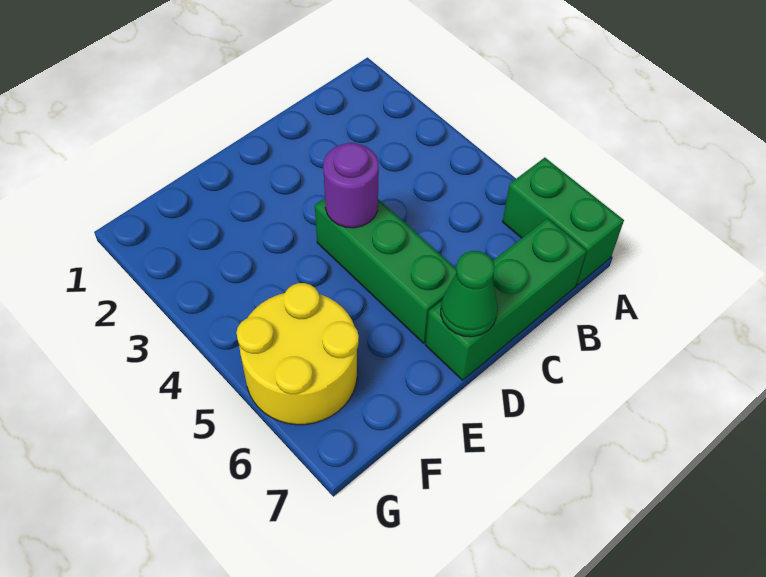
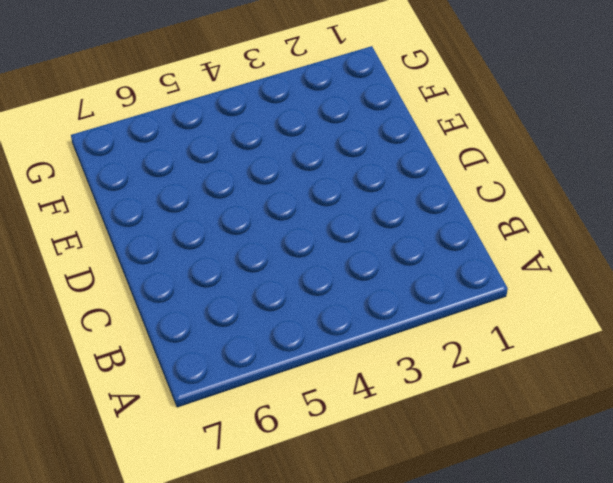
none -> green 1x2 brick [502,158,624,285]
none -> green 1x3 brick [425,218,587,380]

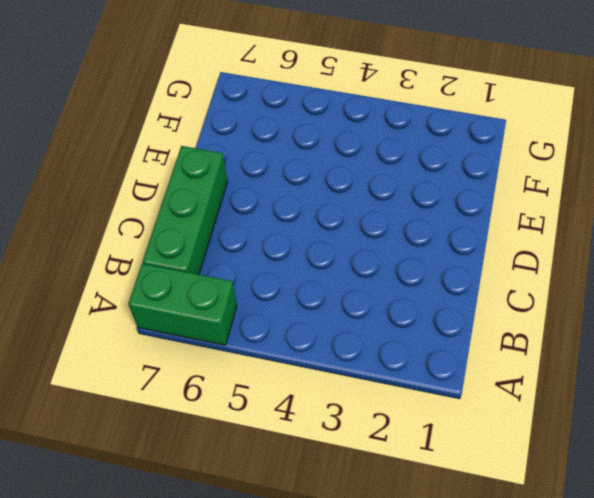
none -> green 1x3 brick [315,198,457,343]
none -> yellow 2x2 round brick [236,283,359,425]

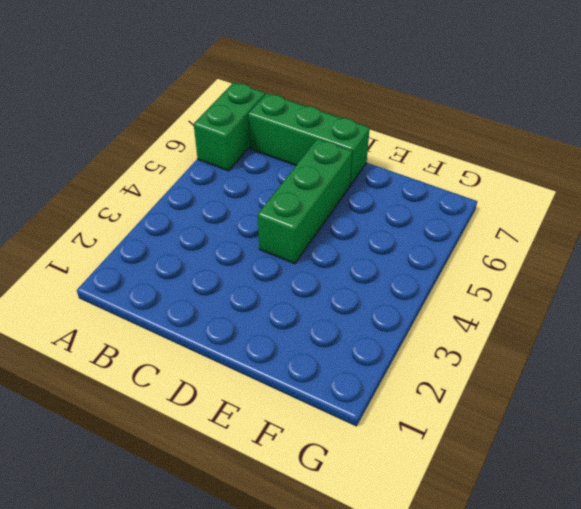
none -> yellow 2x2 round brick [236,283,359,425]
none -> purple 1x1 round brick [323,143,379,228]

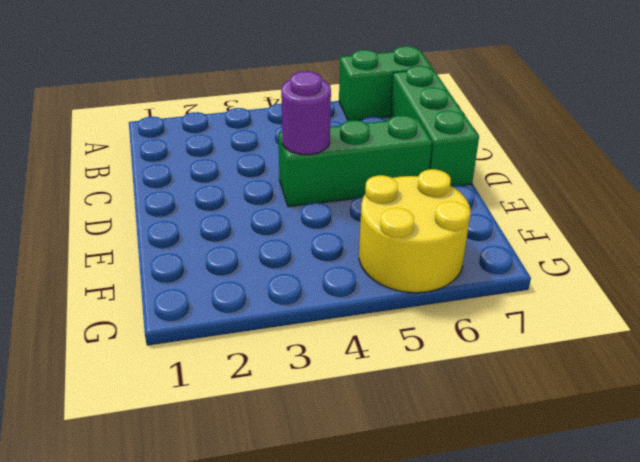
none -> green 1x1 cone [441,251,498,337]

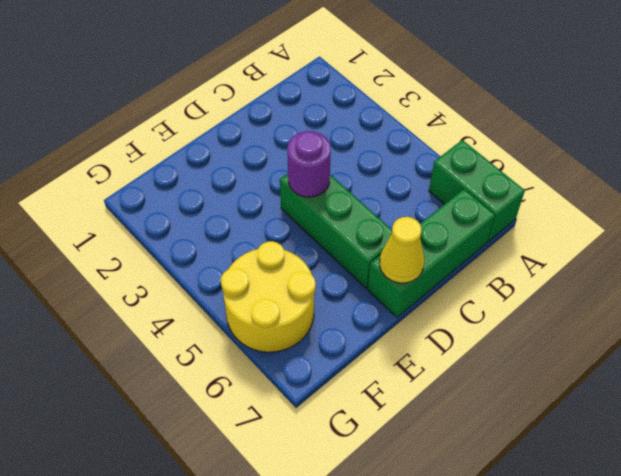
yellow 1x1 cone [380,217,424,283] -> green 1x1 cone [441,251,498,337]

